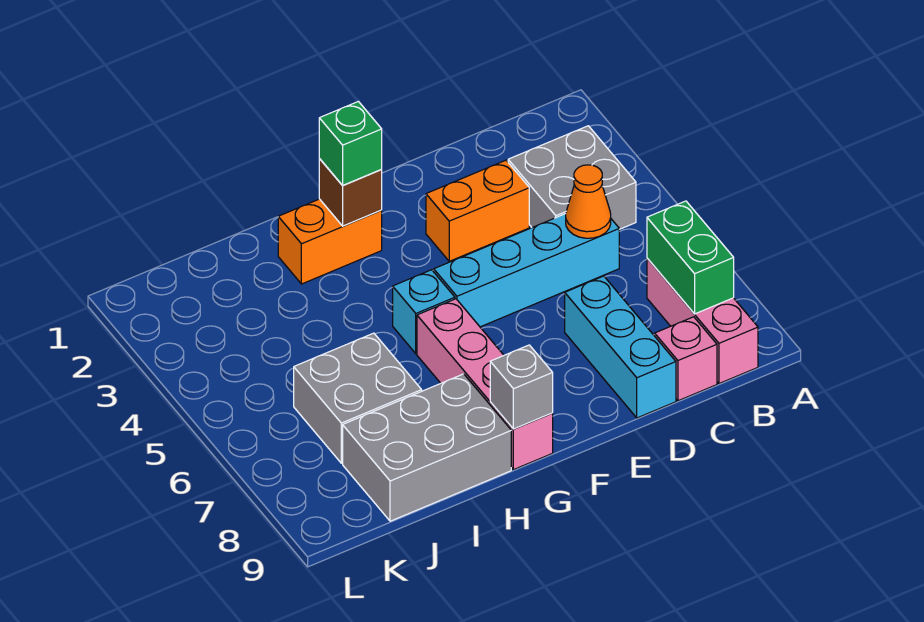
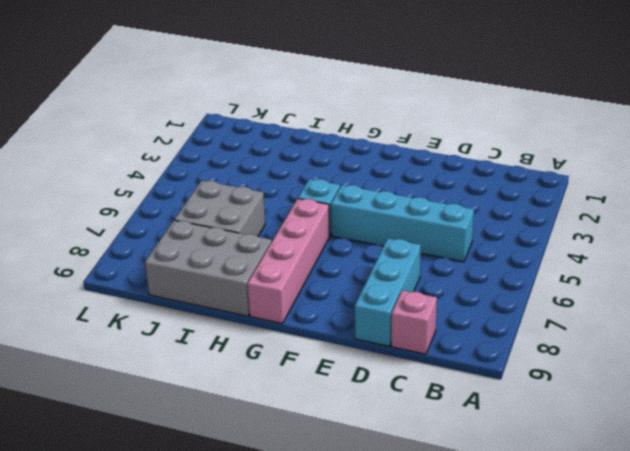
none -> grey 2x2 brick [508,126,636,229]
none -> pink 1x3 brick [647,258,758,384]
none -> orange 1x2 brick [426,160,529,261]

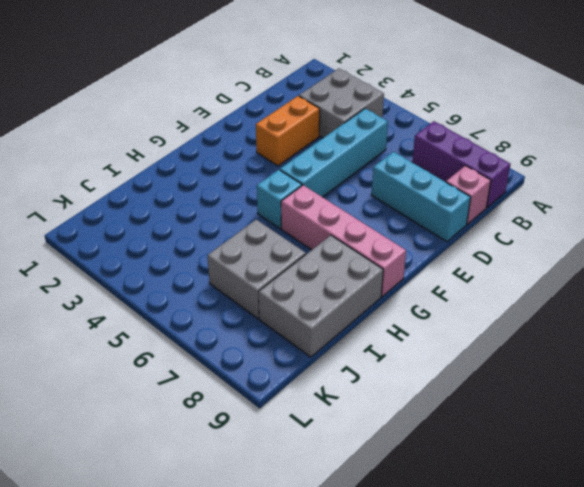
purple 1x3 brick [412,121,510,207] -> pink 1x3 brick [647,258,758,384]
none -> orange 1x2 brick [278,199,382,284]
none -> green 1x2 brick [647,201,734,314]
none -> orange 1x1 cone [566,165,611,238]

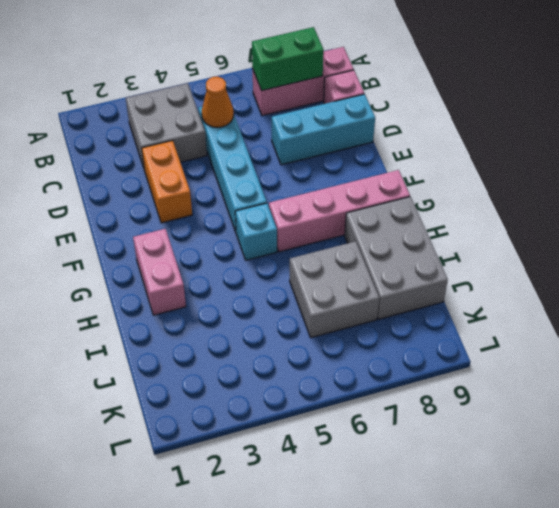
pink 1x2 brick [133,229,186,315] -> orange 1x2 brick [278,199,382,284]
none -> brown 1x1 brick [319,159,382,226]
none -> grey 1x1 brick [490,345,553,429]
none -> green 1x1 brick [319,101,382,185]

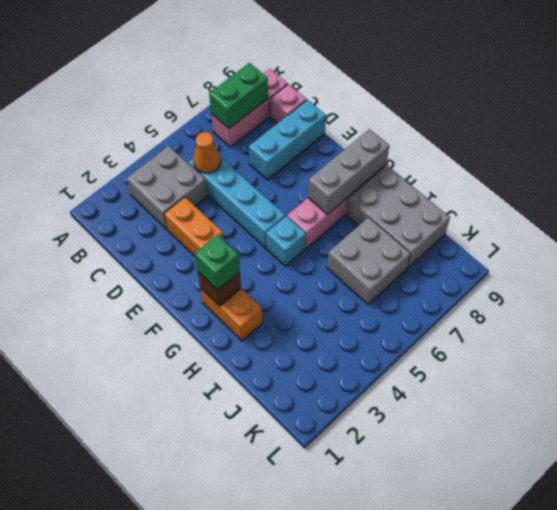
grey 1x3 brick [308,129,389,215] -> grey 1x1 brick [490,345,553,429]

